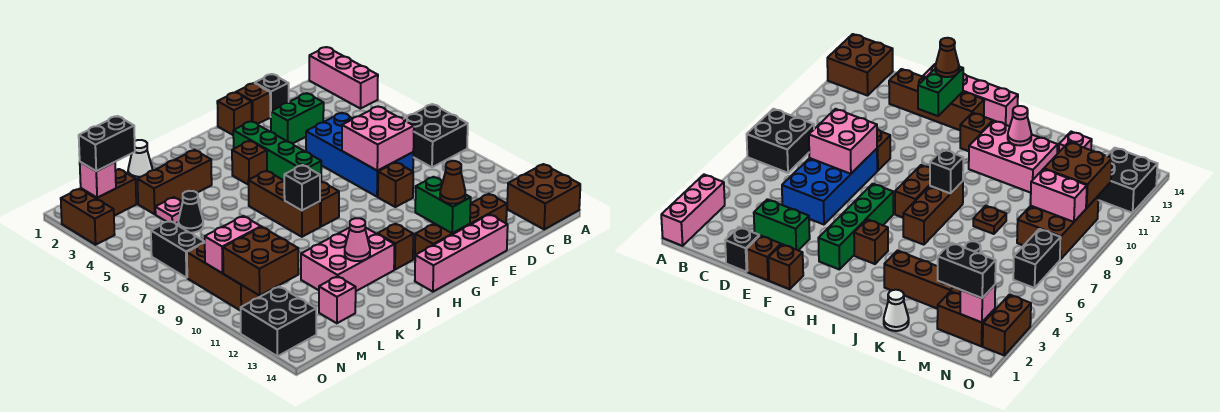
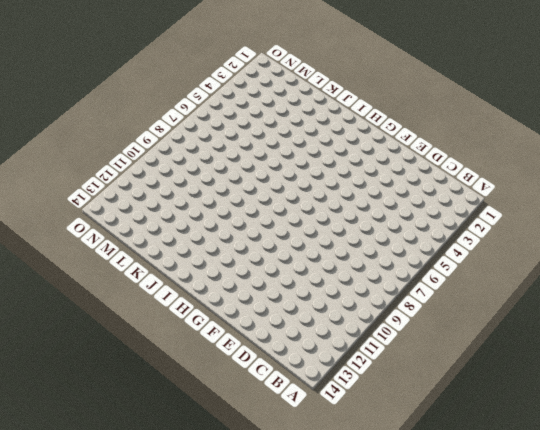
none -> pink 1x3 brick [309,47,378,109]
none -> black 2x2 brick [404,104,468,167]
none -> brown 2x2 brick [507,164,580,229]
none -> black 1x1 brick [255,74,289,117]

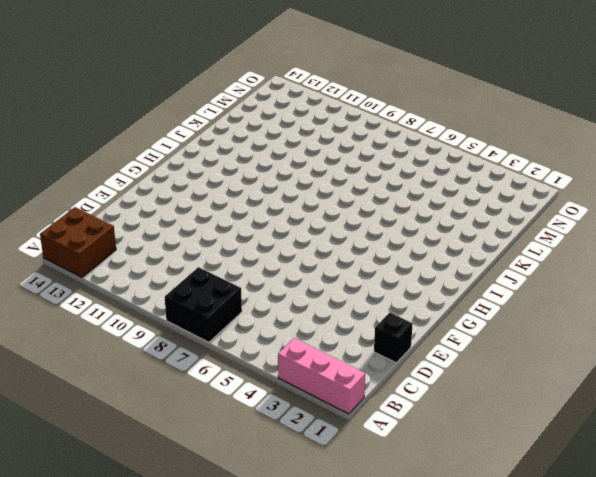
none -> green 1x2 brick [271,93,324,144]
none -> blue 2x4 brick [306,113,413,197]
none -> brown 1x4 brick [415,194,507,255]
none -> brown 1x1 brick [236,83,270,124]

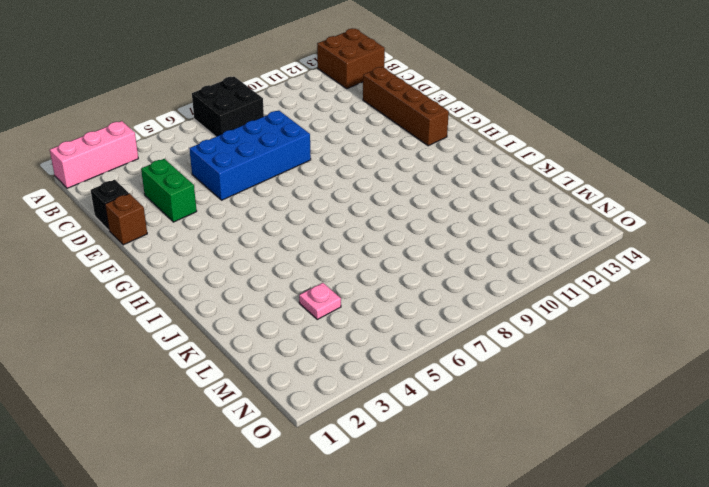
none -> brown 1x1 brick [378,162,413,207]
none -> pink 1x4 brick [415,214,508,292]
none -> brown 1x1 brick [217,93,252,135]
none -> green 1x4 brick [233,121,321,181]

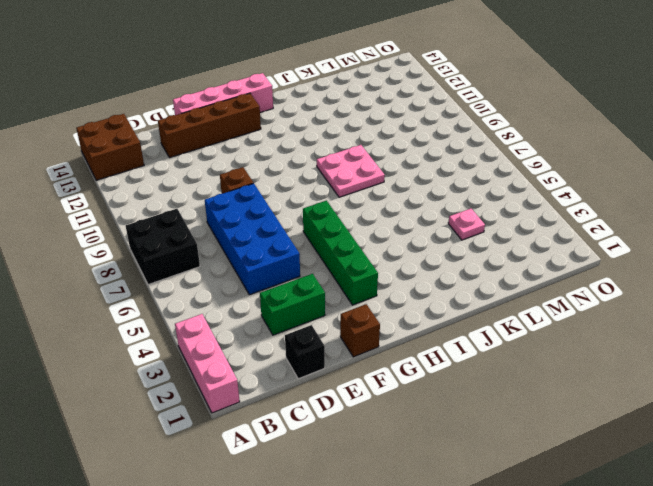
pink 2x2 plate [317,145,385,197] -> brown 1x3 brick [248,171,320,237]
none -> brown 1x1 brick [236,83,270,124]
none -> brown 1x1 brick [232,141,267,185]
none -> brown 1x2 brick [320,181,339,227]
none -> brown 1x1 brick [377,224,413,270]

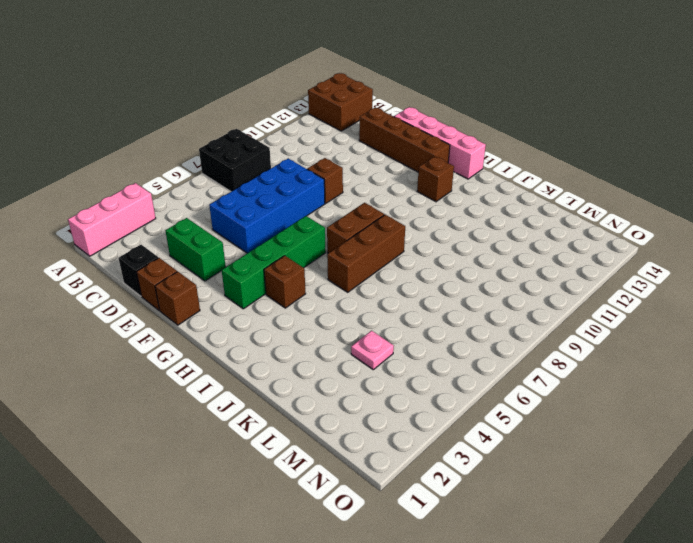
none -> pink 2x3 brick [301,227,394,291]
none -> brown 1x3 brick [137,150,212,214]
none -> white 1x1 cone [128,140,152,181]
none -> brown 1x1 plate [973,206,1006,234]

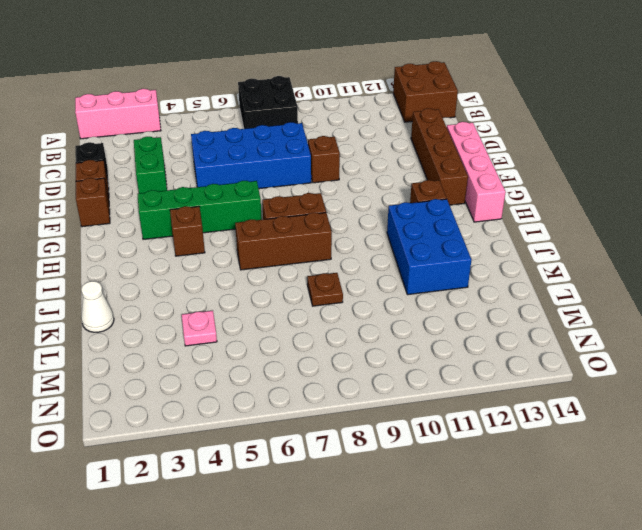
blue 2x3 brick [387,199,471,295] -> pink 2x3 brick [301,227,394,291]
none -> brown 1x3 brick [137,150,212,214]
none -> black 1x1 cone [178,191,203,233]
none -> pink 1x1 brick [319,276,356,323]
none -> brown 1x2 brick [81,169,136,216]

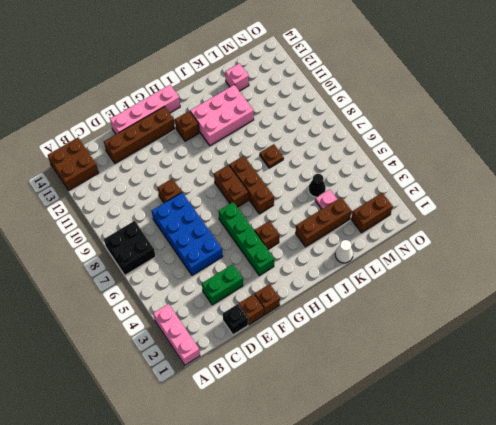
none -> brown 2x3 brick [187,243,280,311]
none -> black 1x2 brick [151,221,205,278]
none -> black 2x2 brick [241,286,316,356]
none -> brown 1x2 brick [61,189,115,245]

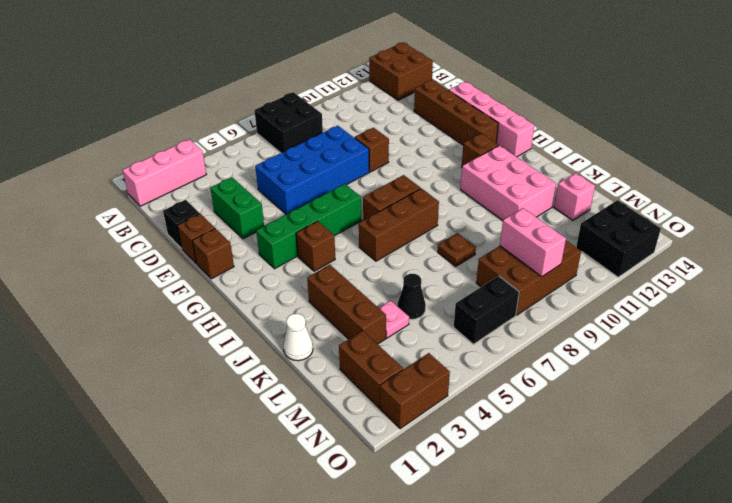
none -> pink 2x2 brick [342,107,414,171]
none -> green 1x2 brick [415,177,471,233]
none -> black 1x1 brick [284,165,320,211]
none -> pink 1x1 cone [345,218,370,261]

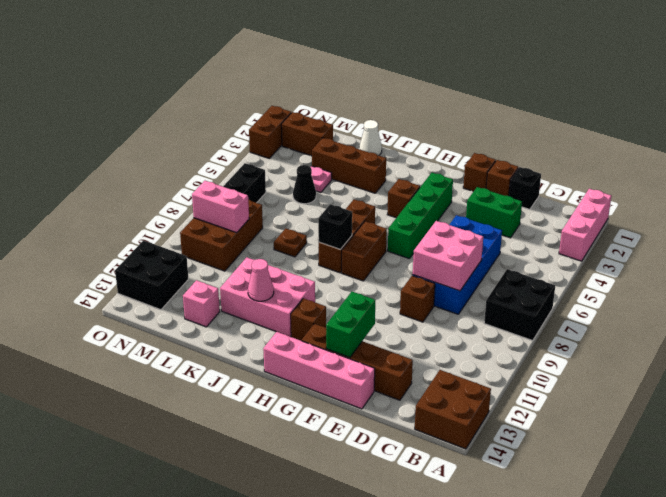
none -> brown 2x2 brick [223,227,298,295]
none -> pink 1x1 brick [80,162,116,198]
none -> brown 1x1 cone [440,161,465,204]
none -> black 1x2 brick [79,116,135,171]

